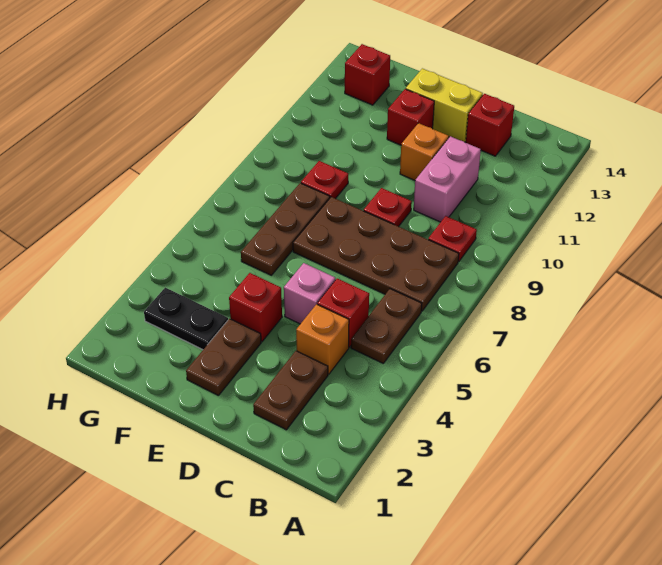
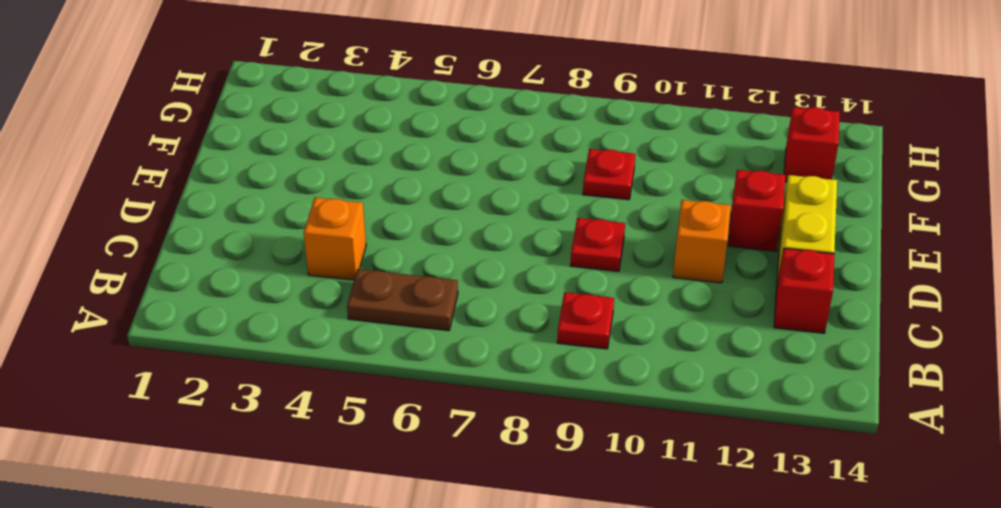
none -> brown 2x4 plate [293,197,459,311]
none -> brown 1x2 plate [253,351,328,430]
none -> red 1x1 brick [317,278,369,347]

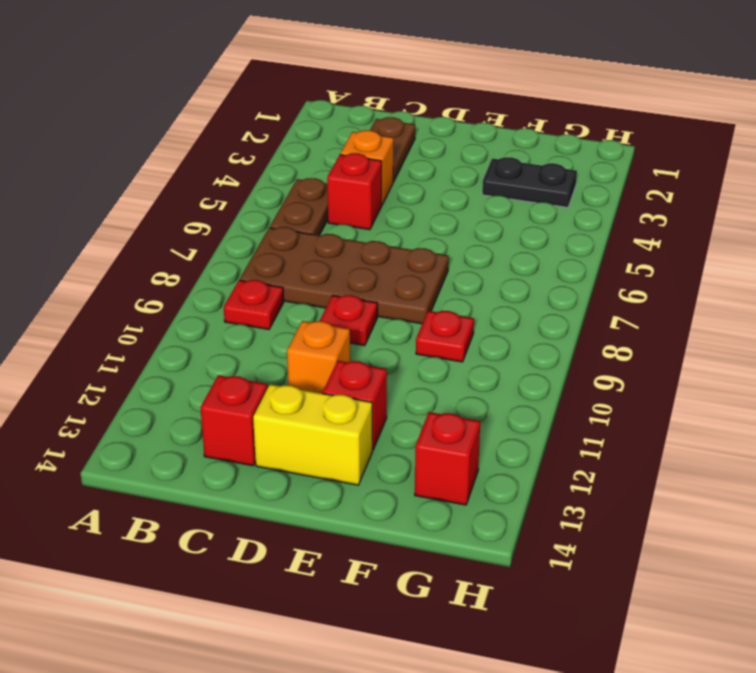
none -> pink 1x2 brick [414,136,481,222]
none -> pink 1x1 brick [284,263,335,324]
none -> brown 1x2 plate [186,319,261,396]

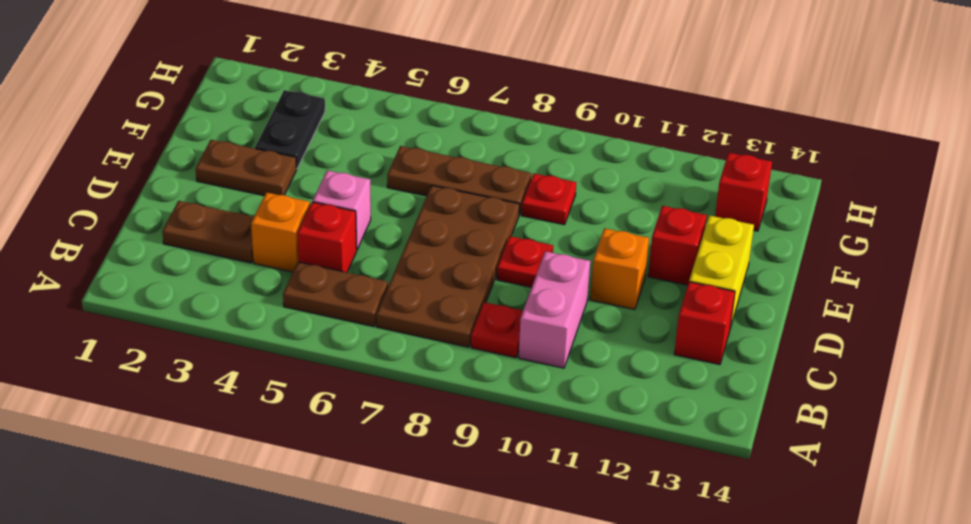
pink 1x2 brick [519,251,590,368] -> pink 1x2 brick turned to [414,136,481,222]
none -> red 1x1 brick [229,273,282,342]

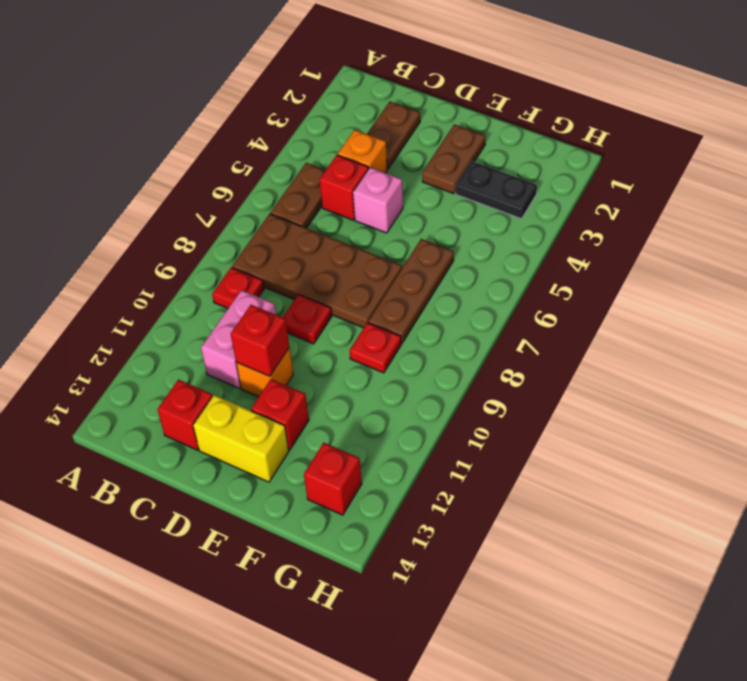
red 1x1 brick [231,305,289,376] -> red 1x1 brick moved to [229,273,282,342]

